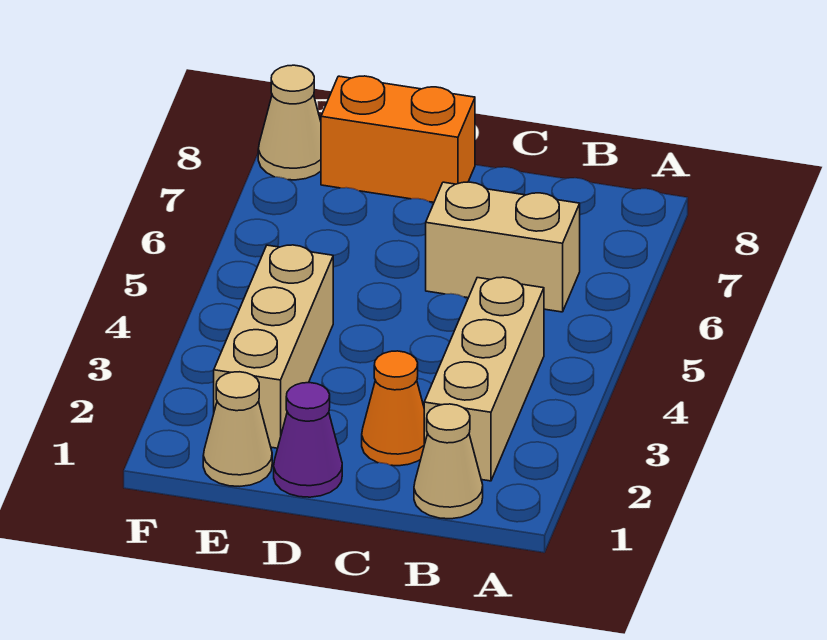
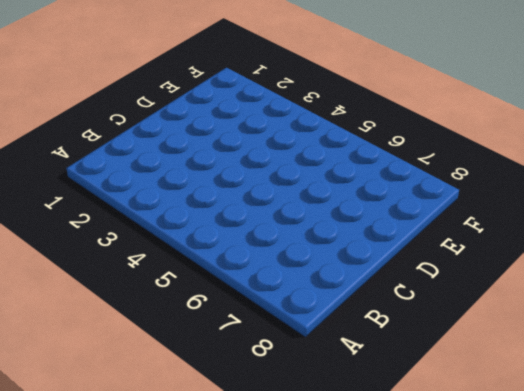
none -> tan 1x1 cone [414,404,483,519]
none -> tan 1x3 brick [424,277,544,481]

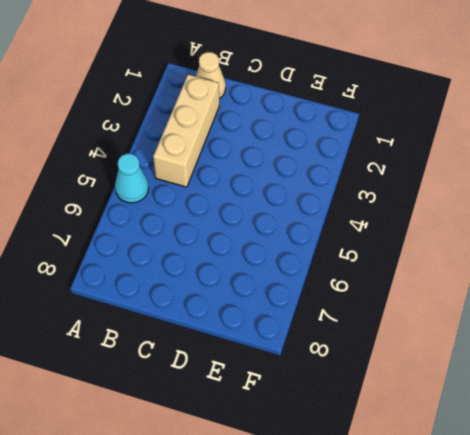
cyan 1x1 cone [115,154,149,203] -> none
none -> tan 1x2 brick [426,182,580,312]
none -> orange 1x1 cone [362,351,424,466]

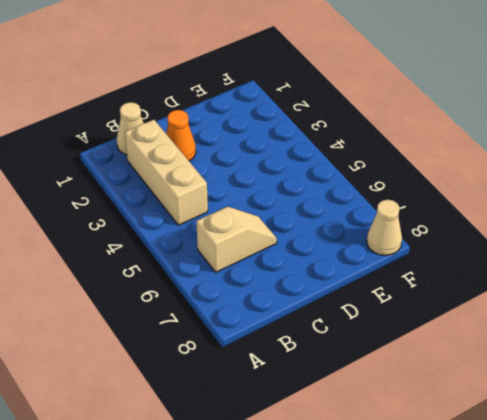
tan 1x2 slope [196,207,277,272] -> tan 1x2 brick [426,182,580,312]
none -> purple 1x1 cone [274,383,342,497]
none -> orange 1x2 brick [321,76,475,202]

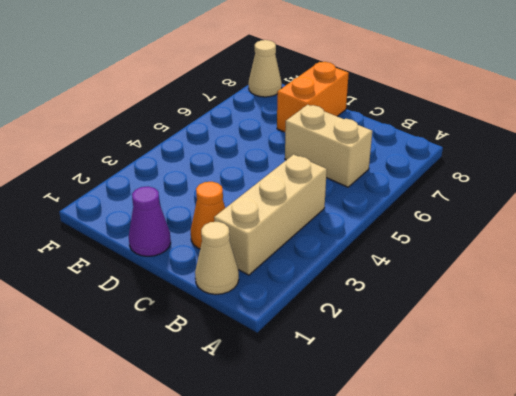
orange 1x2 brick [277,62,349,132] -> orange 1x2 brick turned to [321,76,475,202]
none -> tan 1x1 cone [203,372,272,486]
none -> tan 1x3 brick [214,245,333,448]

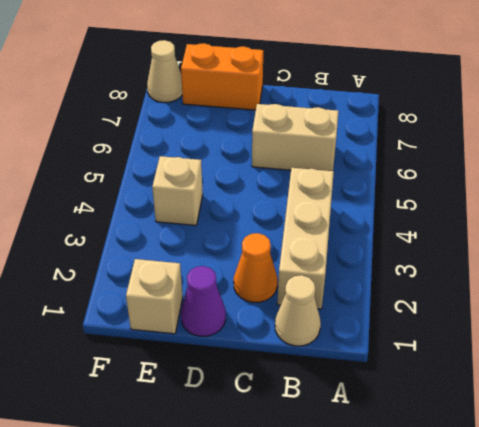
tan 1x1 brick [126,259,183,334] -> tan 1x1 cone [203,372,272,486]
tan 1x1 brick [152,156,203,225] -> tan 1x3 brick [214,245,333,448]

